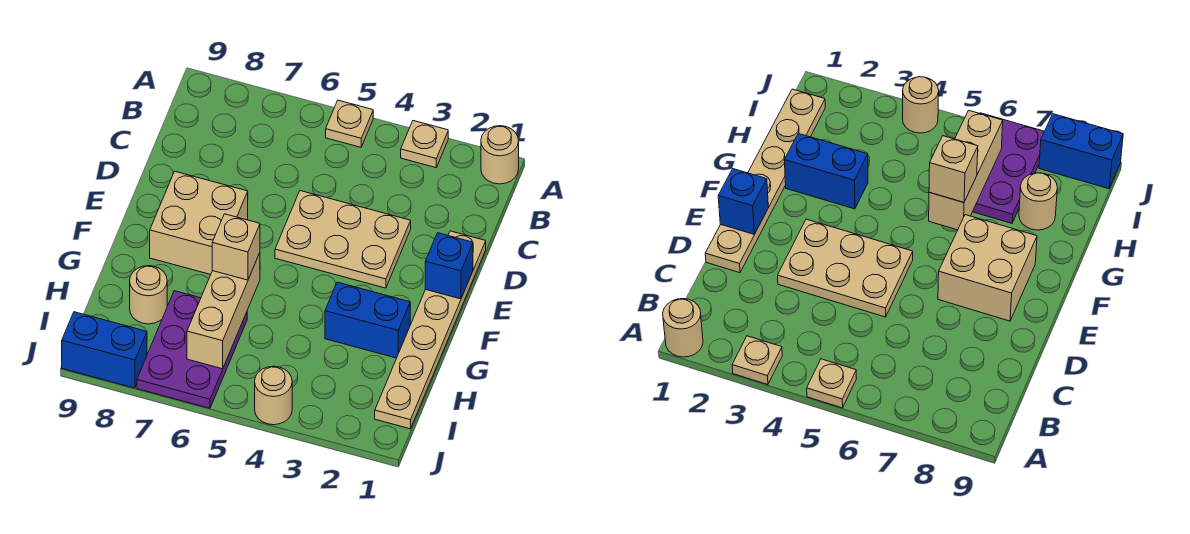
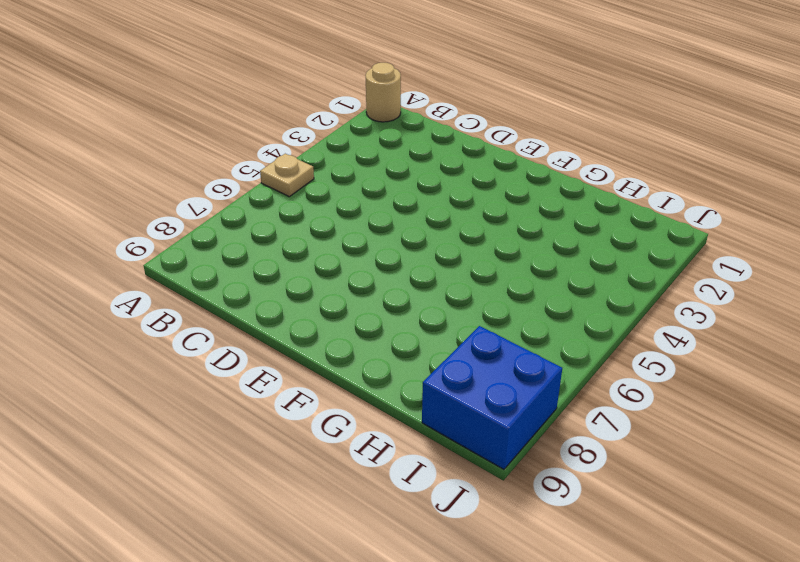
blue 2x2 brick [422,326,562,469] -> blue 1x2 brick [62,312,147,388]
none -> tan 1x1 plate [401,121,448,168]
none -> tan 1x6 plate [375,231,486,429]
none -> tan 2x3 plate [275,191,411,288]

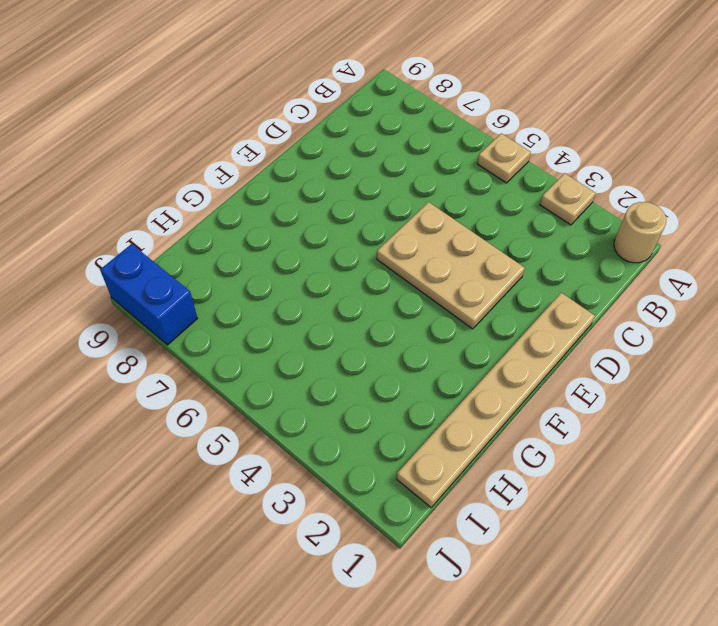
none -> tan 2x2 brick [150,172,248,275]
none -> blue 1x2 brick [325,282,410,358]
none -> purple 2x3 plate [137,291,247,408]

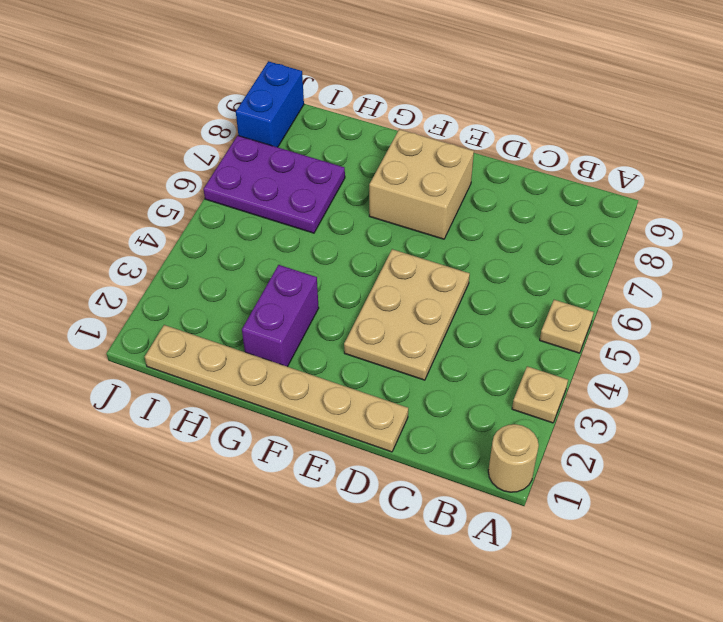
purple 1x2 brick [242,265,319,367] -> blue 1x2 brick [325,282,410,358]
none -> tan 1x1 round brick [130,266,167,324]
none -> tan 1x1 round brick [255,366,292,425]
none -> blue 1x1 brick [425,233,473,299]

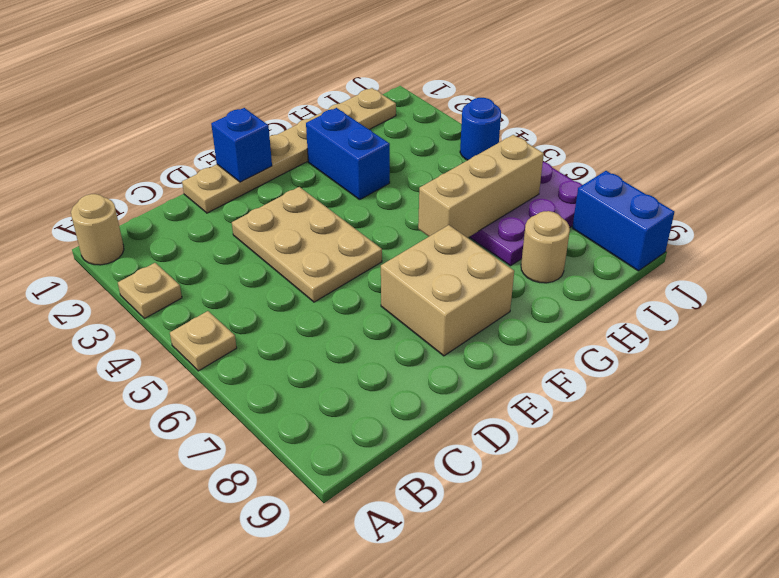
blue 1x1 round brick [460,98,501,160] -> tan 1x1 round brick [255,366,292,425]
none -> tan 1x1 brick [212,214,260,280]

